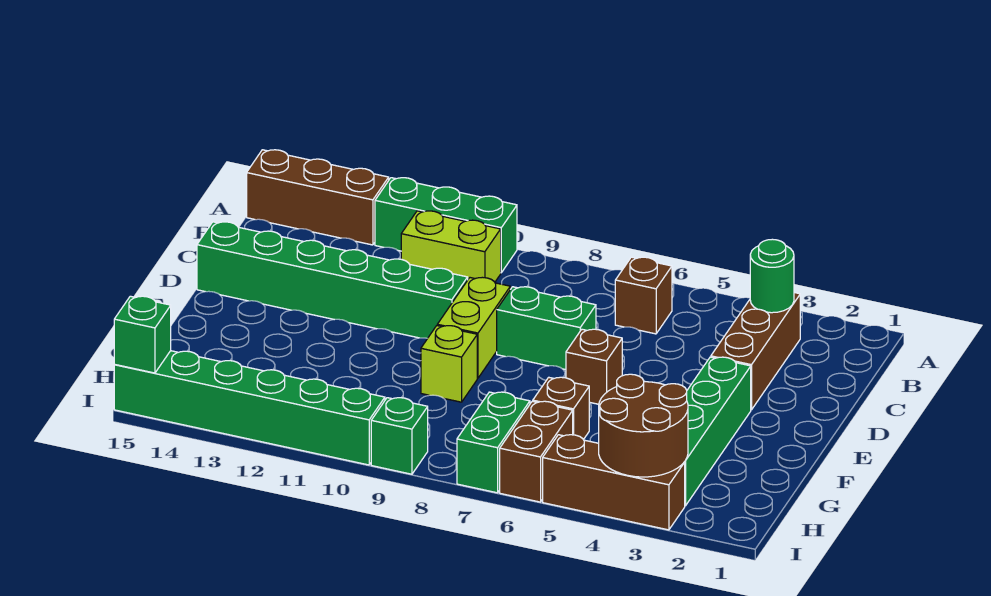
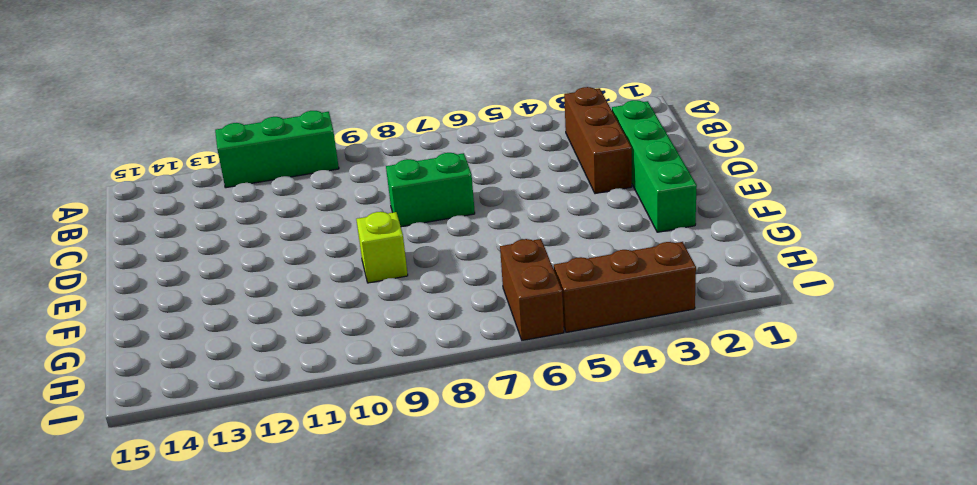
green 1x4 brick [612,100,697,232] -> green 1x4 brick moved to [685,357,751,506]
none -> brown 1x3 brick [247,150,389,245]
none -> brown 1x1 brick [615,257,672,334]
none -> lime 1x2 brick [401,211,501,282]

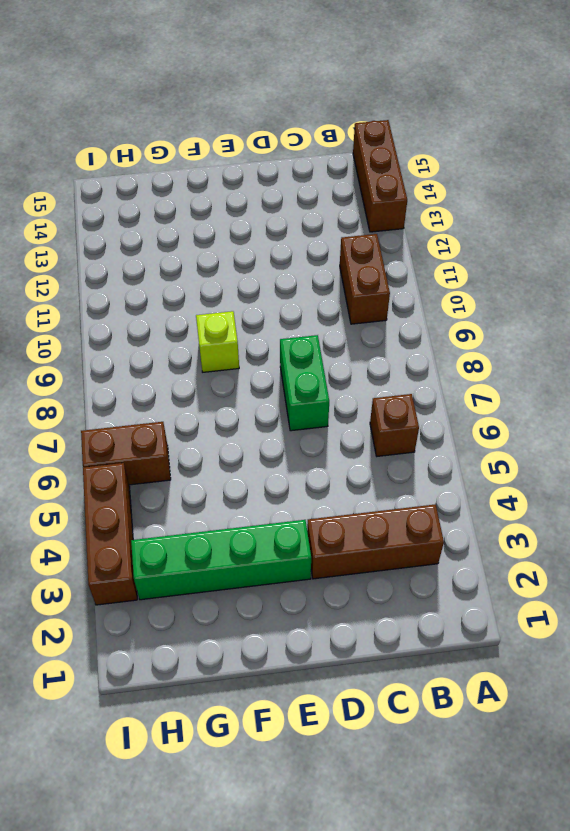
brown 1x2 brick [340,234,390,324] -> lime 1x2 brick [401,211,501,282]
none -> green 1x3 brick [375,178,517,273]
none -> lime 1x2 brick [437,277,510,378]
none -> green 1x6 brick [197,222,468,338]

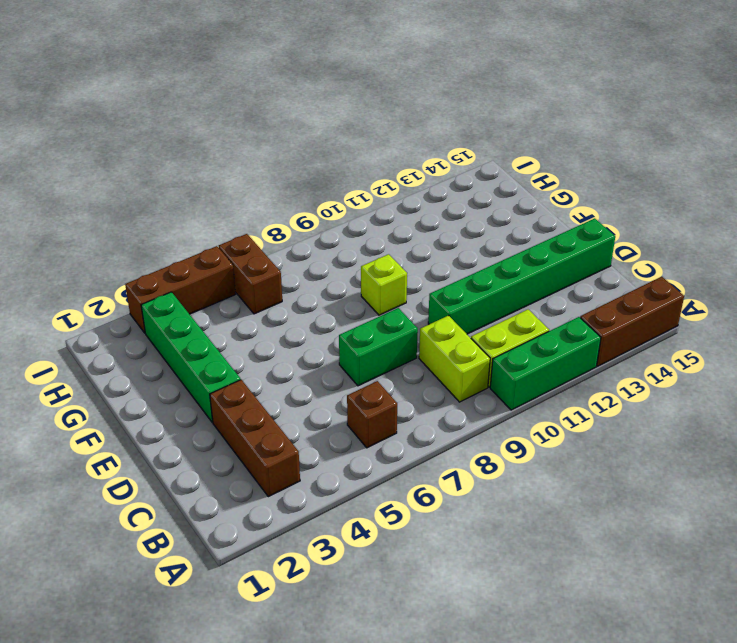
lime 1x2 brick [419,316,490,402] -> lime 1x2 brick moved to [437,277,510,378]
none -> brown 1x1 brick [566,329,622,404]
none -> brown 1x1 brick [533,377,589,440]
none -> green 1x2 brick [457,392,530,493]

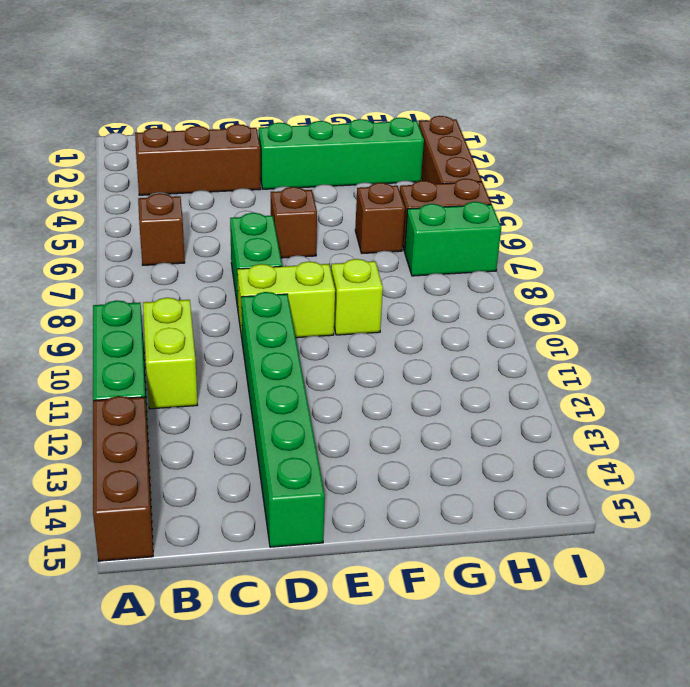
none -> green 1x1 brick [371,398,428,474]
none -> green 1x6 brick [114,351,385,465]
none -> green 1x1 round brick [750,239,794,313]

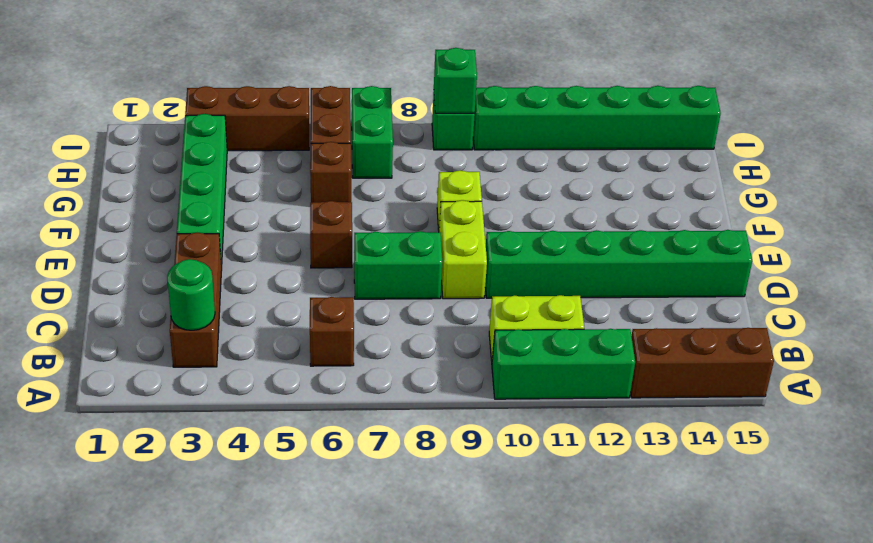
green 1x1 brick [434,48,477,113] -> green 1x1 brick moved to [114,296,171,373]
none -> brown 2x2 round brick [599,374,688,477]

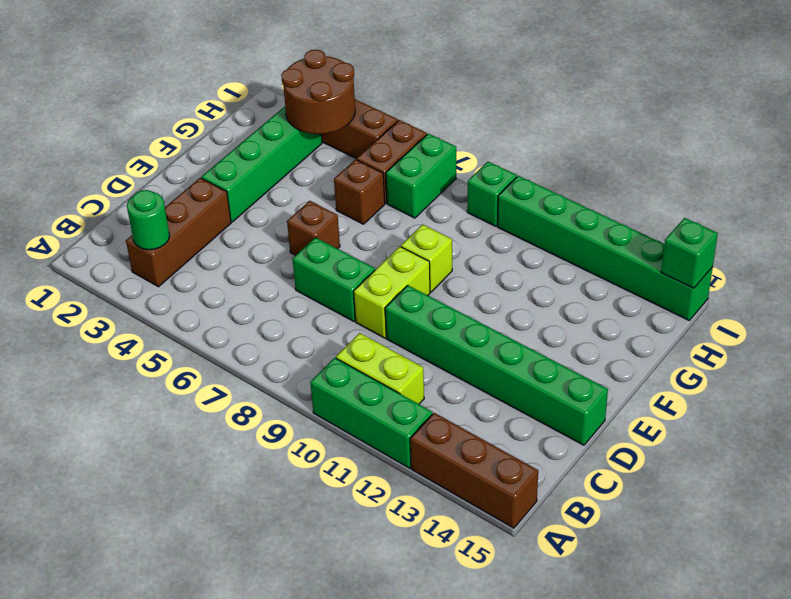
none -> brown 1x1 brick [615,257,672,334]

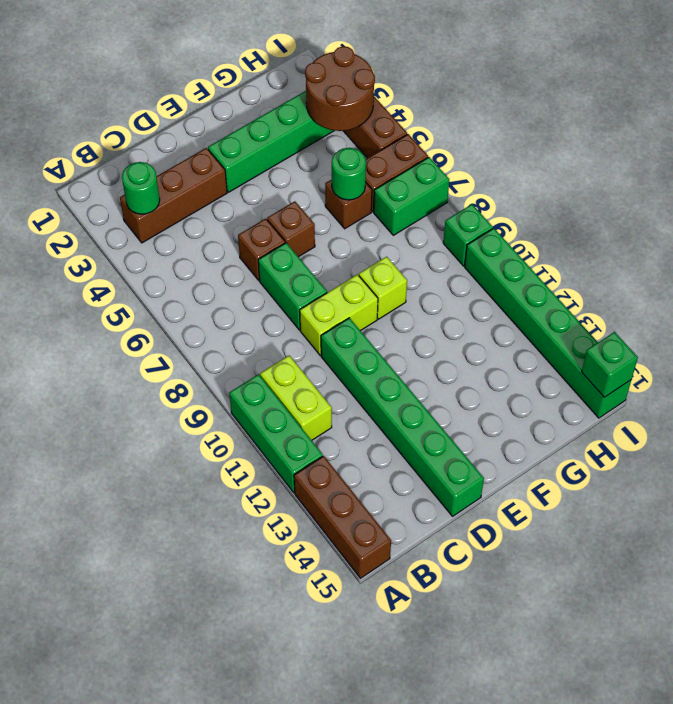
brown 1x1 brick [238,219,285,280] -> brown 1x1 brick moved to [615,257,672,334]
green 1x1 round brick [332,148,366,200] -> none

